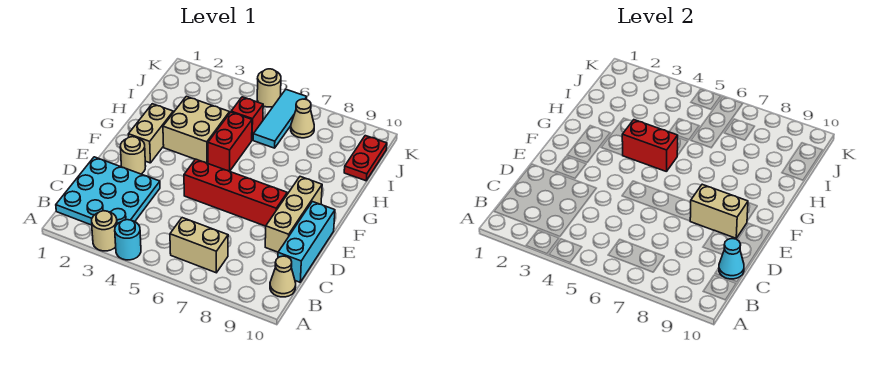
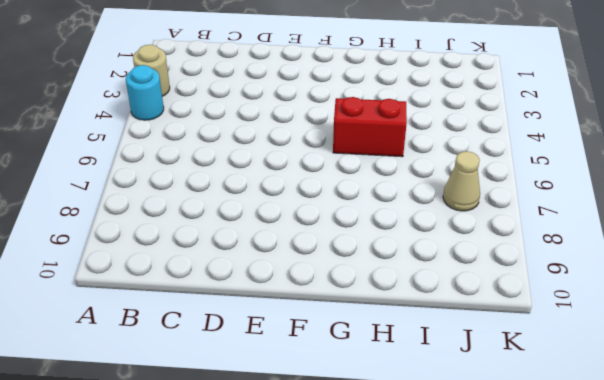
none -> cyan 3x3 plate [56,157,160,225]
none -> tan 1x2 brick [170,218,228,273]
none -> tan 1x1 cone [270,256,296,297]

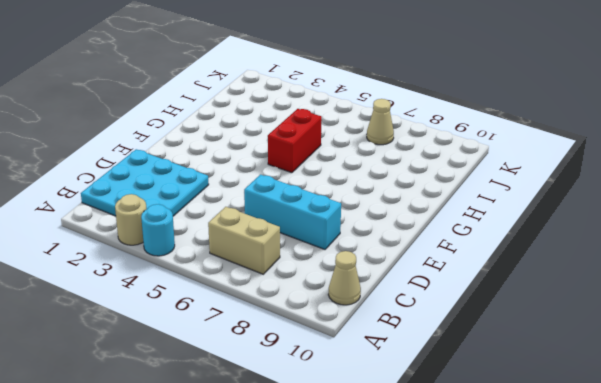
cyan 1x3 brick [244,175,341,249] -> cyan 1x3 brick turned to [278,202,335,282]
none -> tan 1x3 brick [265,177,322,252]
none -> tan 1x1 round brick [120,137,146,174]
none -> red 1x4 brick [184,159,287,226]

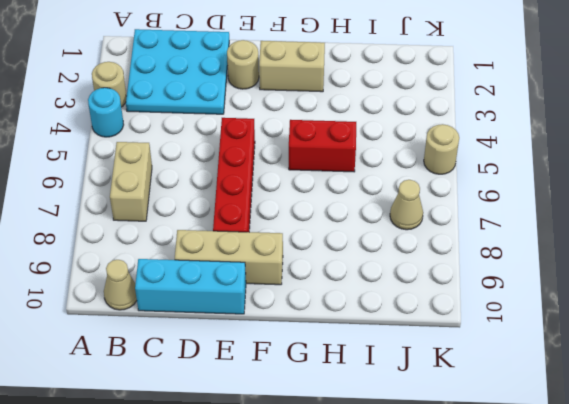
none -> tan 2x2 brick [163,96,230,163]
none -> red 1x1 brick [231,97,263,140]
none -> cyan 1x3 tile [253,90,307,148]

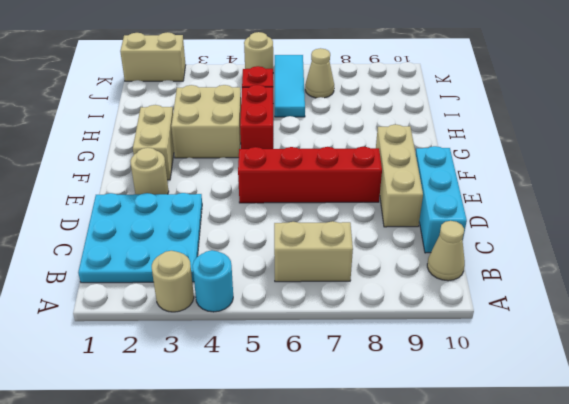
tan 1x2 brick [120,32,186,81] -> tan 1x2 brick moved to [690,184,748,238]
none -> red 1x2 plate [344,136,387,181]
none -> cyan 1x1 cone [719,239,744,279]
none -> red 1x2 brick [622,120,678,172]

